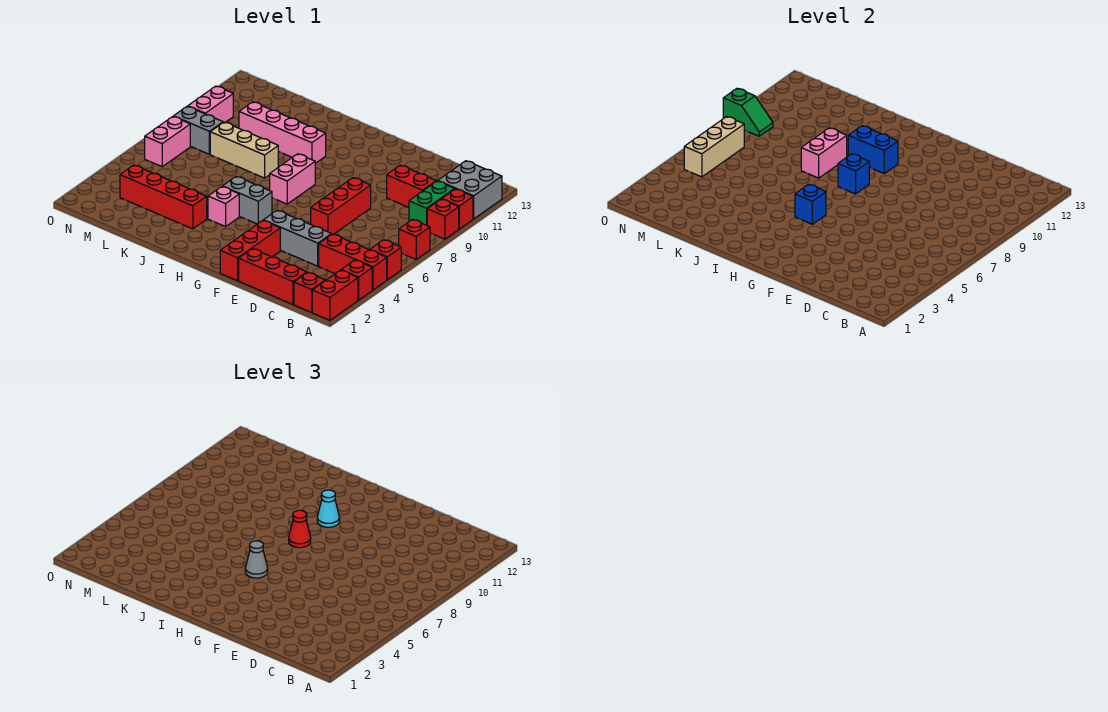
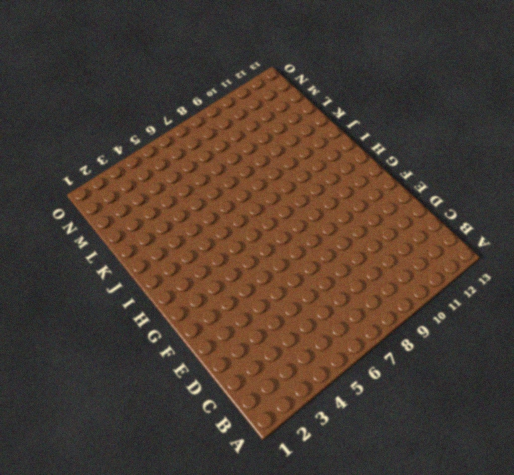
none -> red 1x2 brick [312,270,358,321]
none -> red 1x1 brick [341,260,372,300]
none -> red 1x3 brick [319,234,387,290]
none -> red 1x1 brick [370,240,402,280]

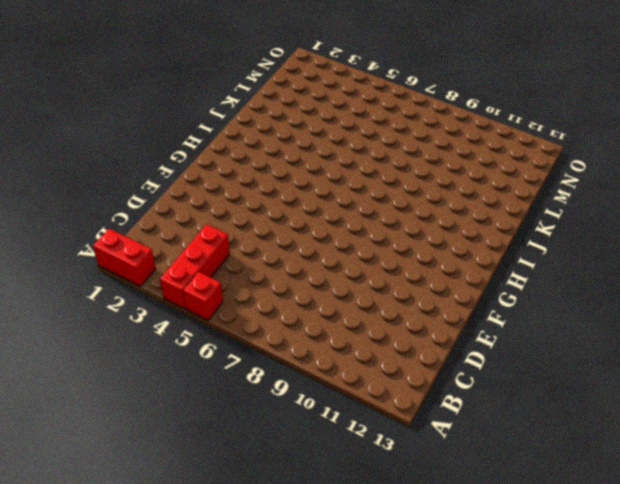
none -> red 1x1 brick [341,260,372,300]
none -> red 1x1 brick [399,219,430,260]
none -> red 1x1 brick [427,199,459,239]
none -> red 1x1 brick [442,189,473,229]

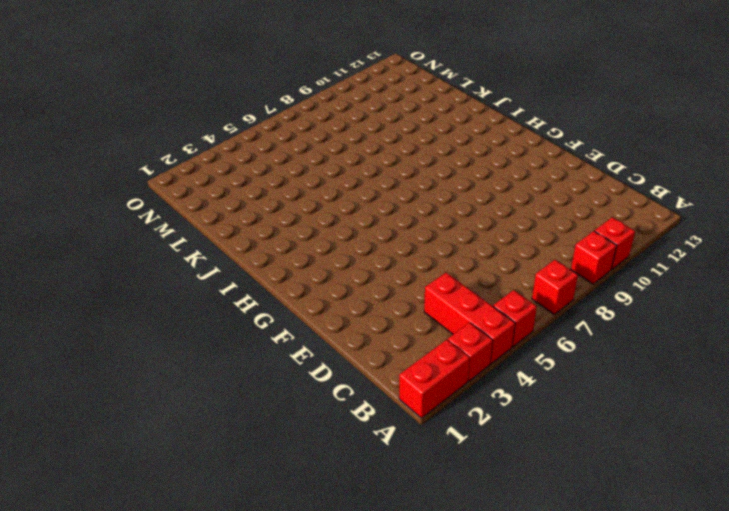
none -> grey 2x2 brick [438,161,502,219]
none -> red 1x1 brick [294,272,325,313]
none -> green 1x2 brick [409,181,455,225]
none -> red 1x3 brick [239,249,307,304]

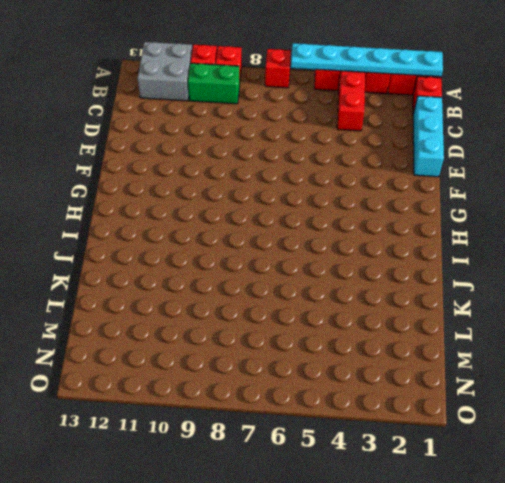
cyan 1x6 plate [291,43,443,77] -> none
cyan 1x3 brick [413,96,444,177] -> red 1x3 brick [239,249,307,304]
none -> red 1x2 brick [387,165,436,208]
none -> grey 1x3 brick [263,210,332,266]
none -> red 1x3 brick [311,178,371,234]
none -> red 1x3 brick [220,220,280,281]

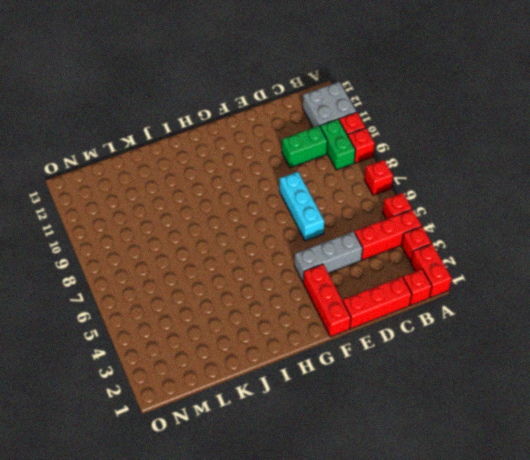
green 1x2 brick [282,126,328,168] -> red 1x2 brick [387,165,436,208]
cyan 1x3 brick [279,172,324,241] -> red 1x3 brick [311,178,371,234]
none -> grey 1x2 brick [222,176,272,224]
none -> pink 1x2 brick [270,154,315,204]
none -> pink 1x1 brick [208,187,239,227]
none -> pink 1x4 brick [239,102,326,163]

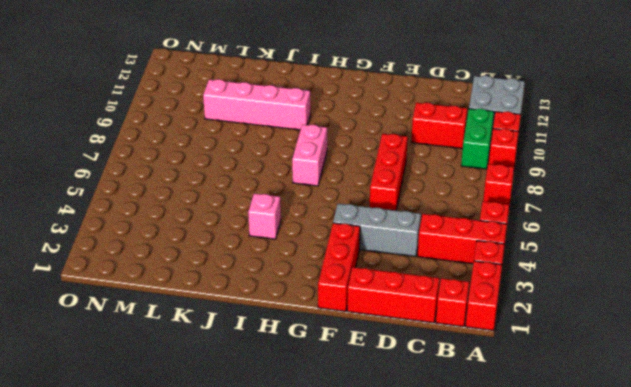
none -> grey 1x2 brick [222,176,272,224]
none -> red 1x4 brick [120,165,207,229]
none -> tan 1x3 brick [210,122,278,178]
none -> grey 1x2 brick [173,106,223,154]

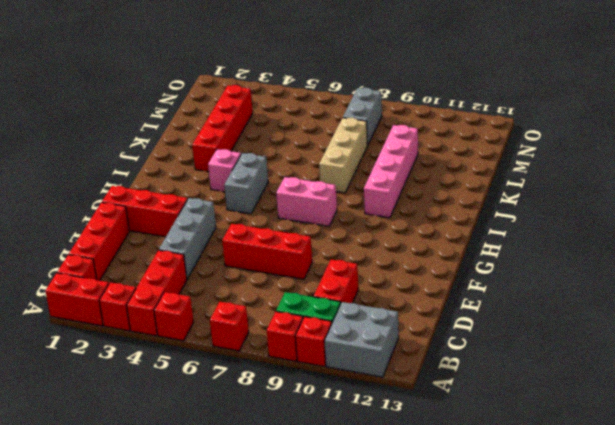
none -> pink 1x2 brick [145,117,190,167]
none -> pink 1x2 brick [188,86,233,122]
none -> blue 1x1 brick [795,184,826,224]
none -> blue 1x1 brick [838,154,869,194]

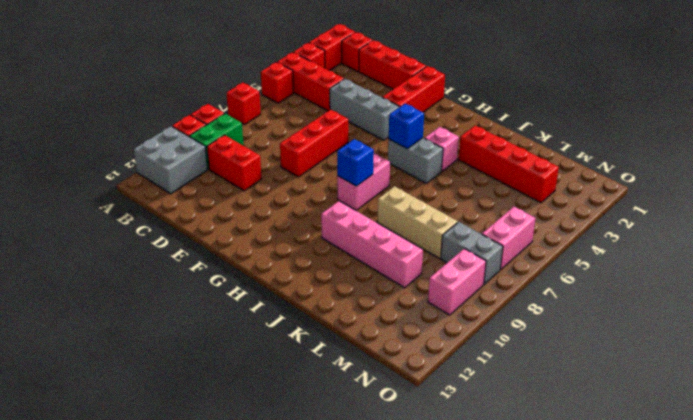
none -> blue 1x2 brick [848,126,898,173]
none -> pink 1x2 brick [801,128,847,178]
none -> tan 1x3 brick [684,117,744,177]
none -> green 1x2 slope [723,88,773,136]

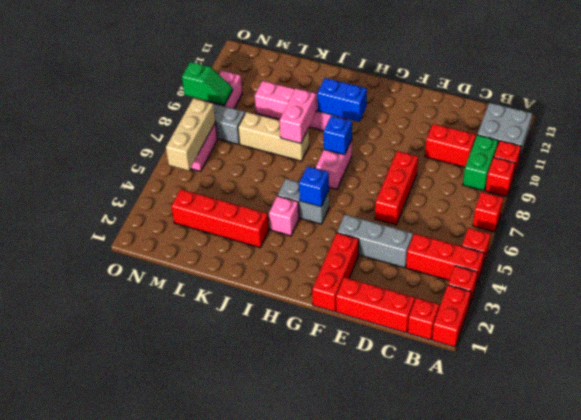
none -> grey 1x1 cone [245,541,268,578]
none -> red 1x1 cone [289,510,311,548]
none -> cyan 1x1 cone [317,490,340,527]

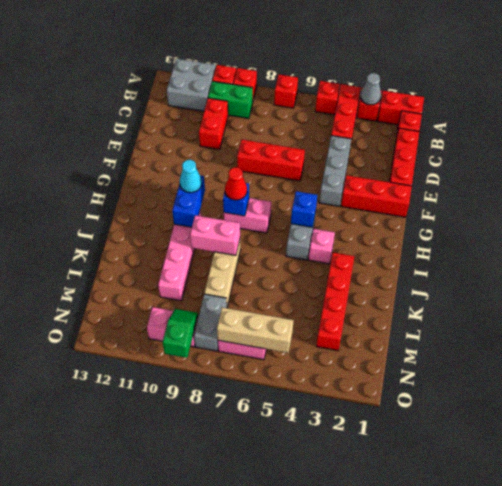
grey 1x1 cone [360,73,381,105] -> grey 1x1 cone moved to [245,541,268,578]

